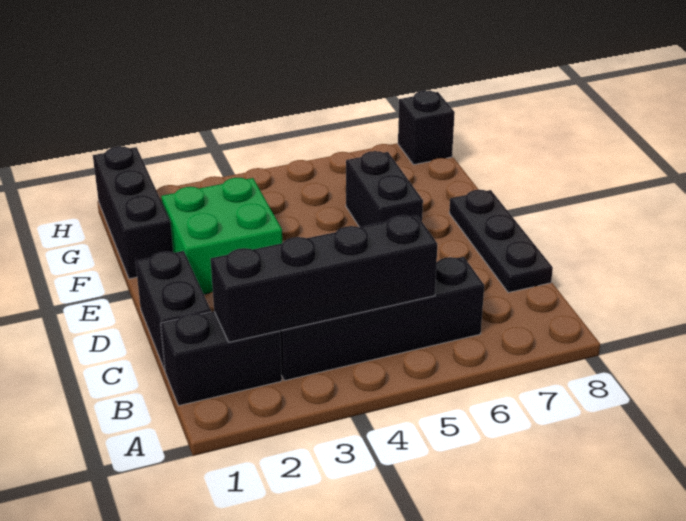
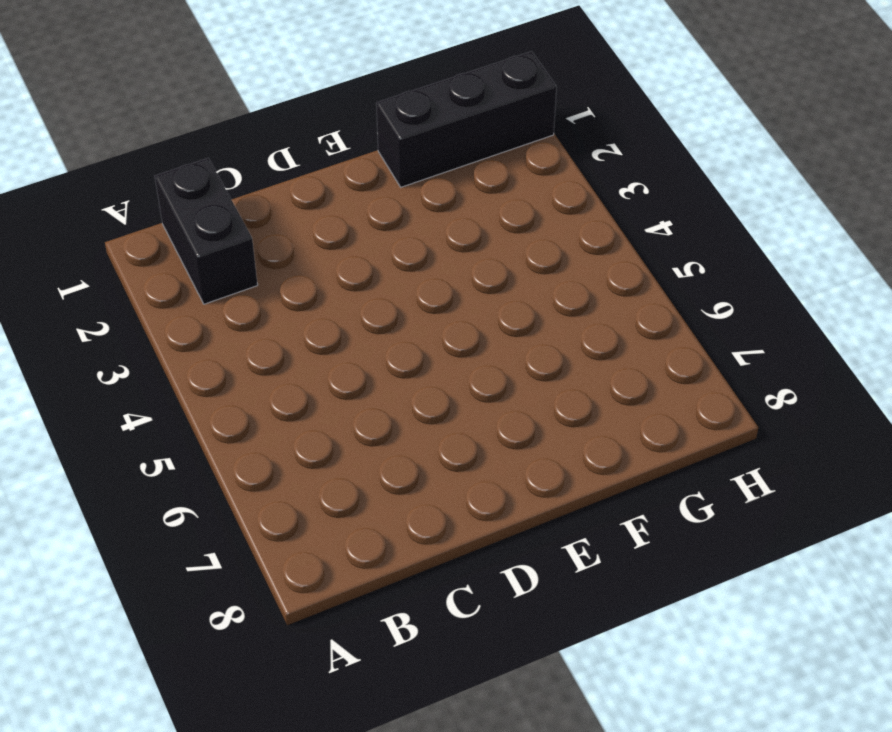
none -> black 1x4 brick [280,257,484,381]
none -> black 1x2 brick [135,251,211,370]

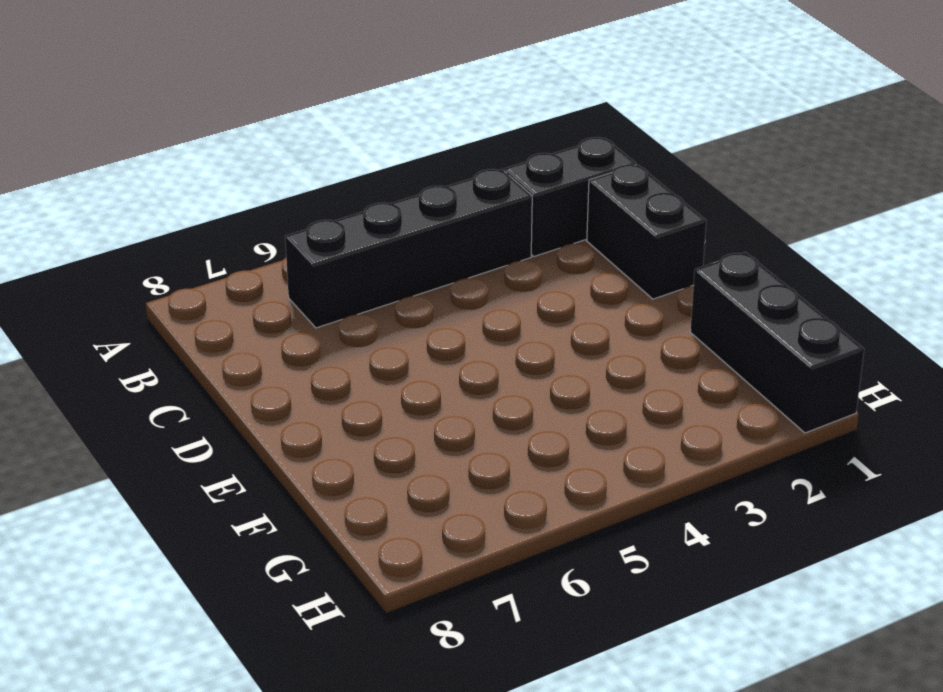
none -> black 1x3 plate [449,190,553,293]
none -> green 2x2 brick [161,178,282,294]

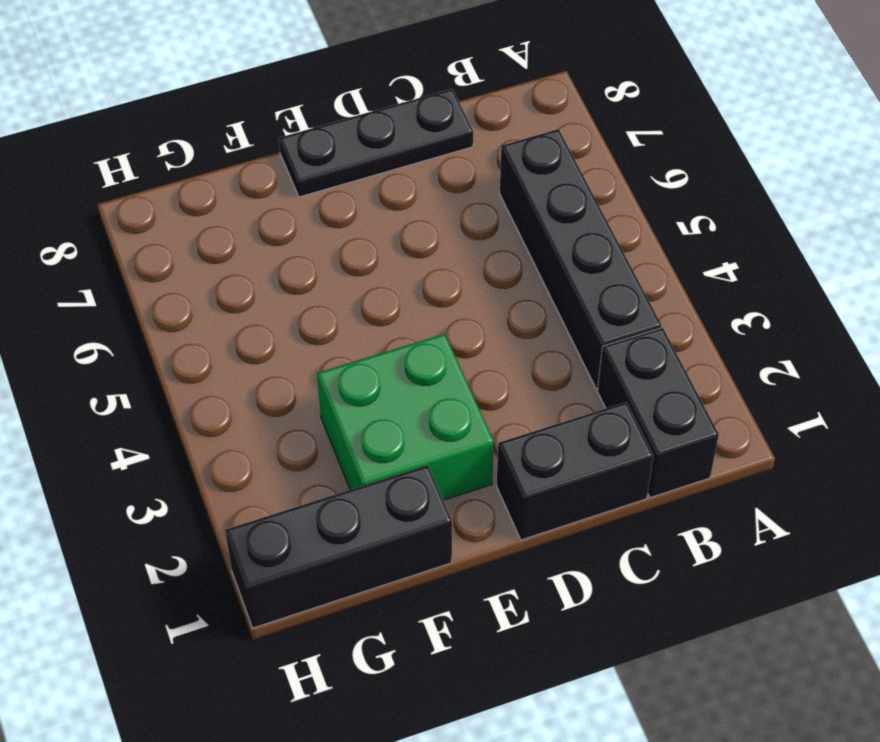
none -> black 1x2 brick [346,151,423,227]
none -> black 1x1 brick [398,91,455,165]

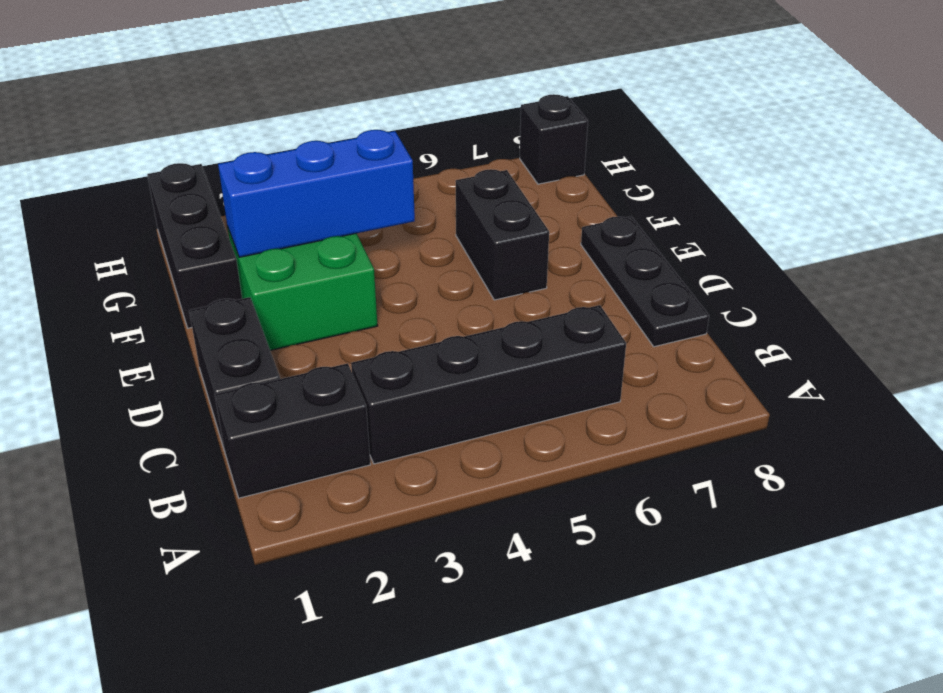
blue 1x3 brick [218,130,415,257] -> none
none -> black 1x4 brick [211,215,437,342]

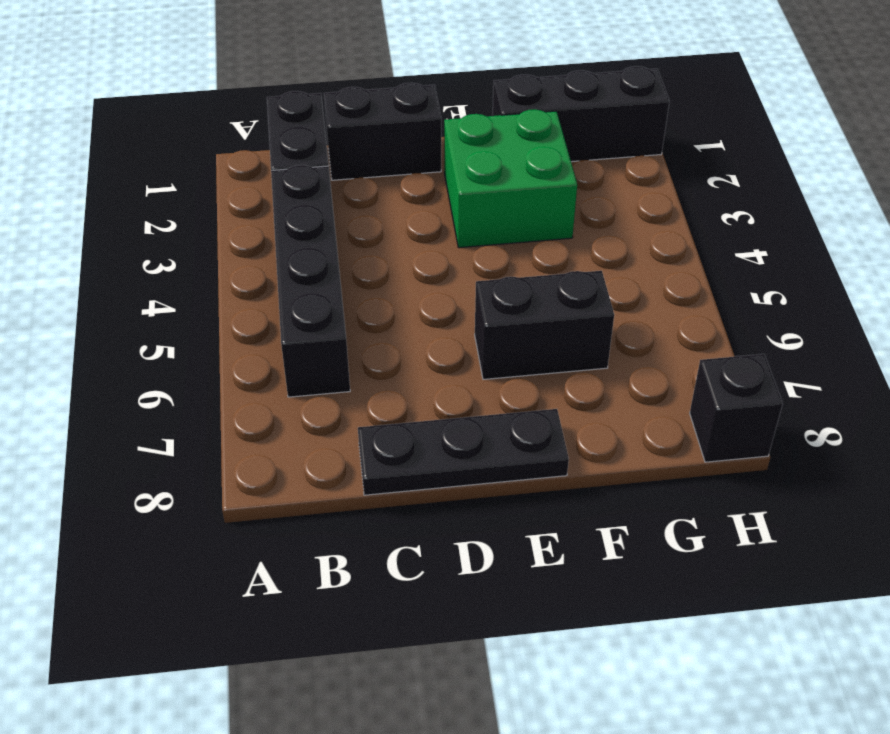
none -> black 1x4 brick [211,215,437,342]

